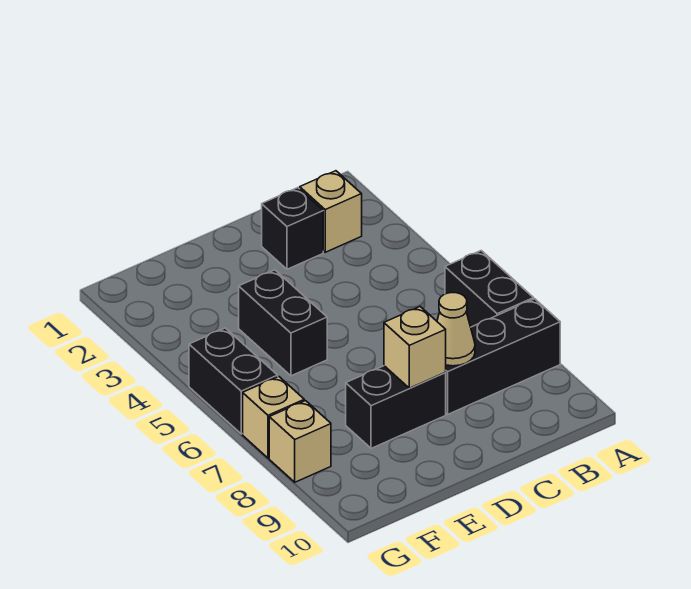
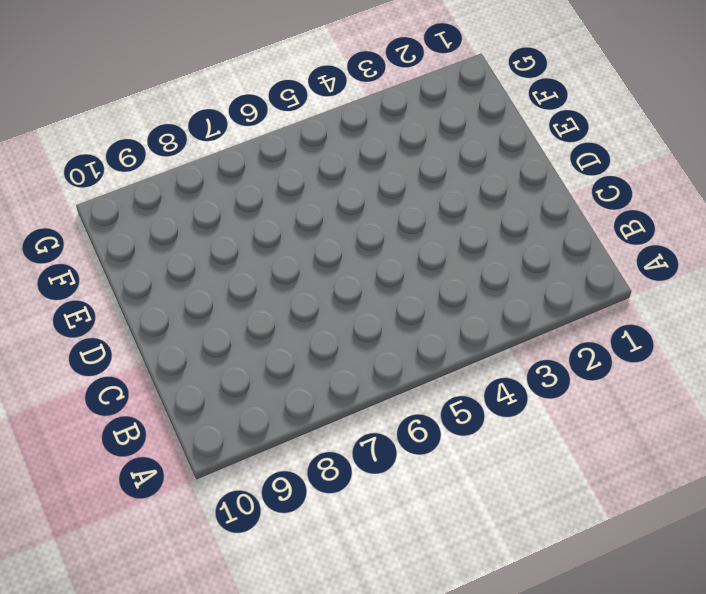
none -> black 1x2 brick [445,251,534,327]
none -> black 1x3 brick [446,299,560,414]

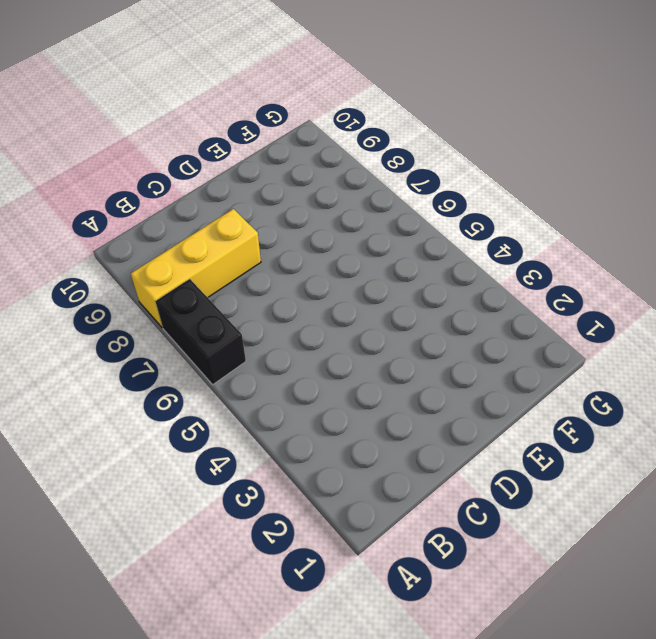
yellow 1x3 brick [130,209,261,328] -> black 1x3 brick [446,299,560,414]
none -> tan 1x1 brick [300,171,362,252]
none -> black 1x1 brick [262,188,323,269]

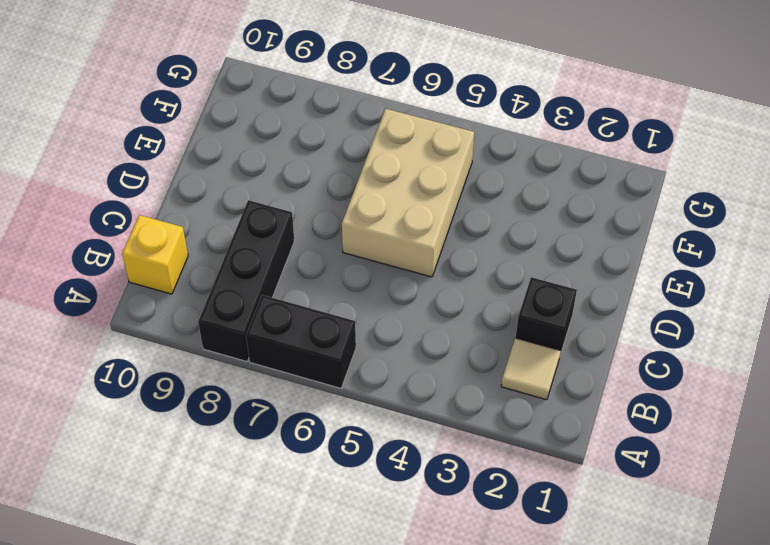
tan 1x1 tile [501,338,561,400] -> tan 1x1 brick [300,171,362,252]
yellow 1x1 brick [122,215,188,294] -> none
tan 2x3 brick [342,109,474,277] -> black 1x2 brick [239,270,327,376]
none -> black 1x2 brick [346,366,446,448]
none -> black 1x2 brick [189,328,278,434]

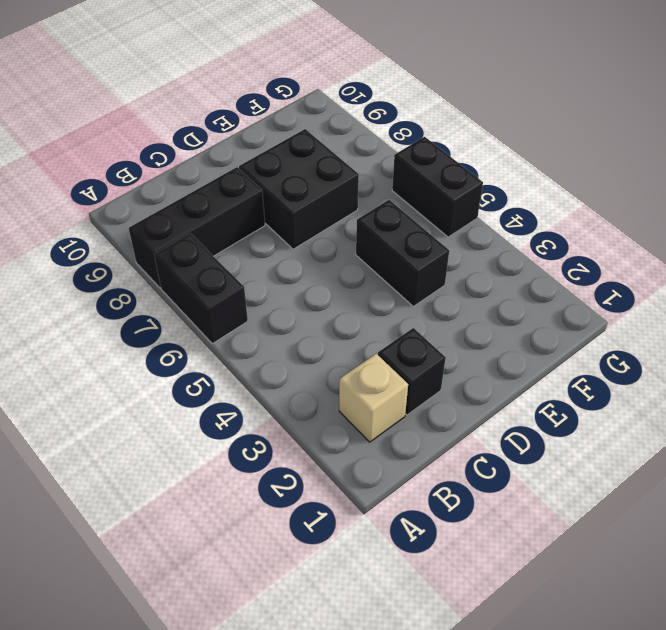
black 2x2 brick [239,129,359,249] -> black 1x2 brick [346,366,446,448]
none -> tan 1x1 brick [243,376,304,458]
none -> tan 1x1 brick [269,401,331,482]

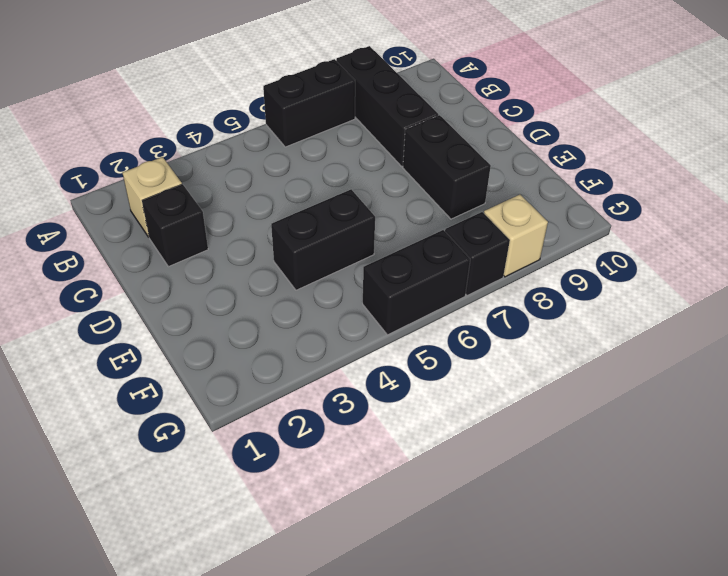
black 1x1 brick [445,212,510,296] -> tan 1x1 brick [243,376,304,458]
none -> tan 1x1 cone [437,293,475,366]
none -> tan 1x1 brick [384,307,446,388]

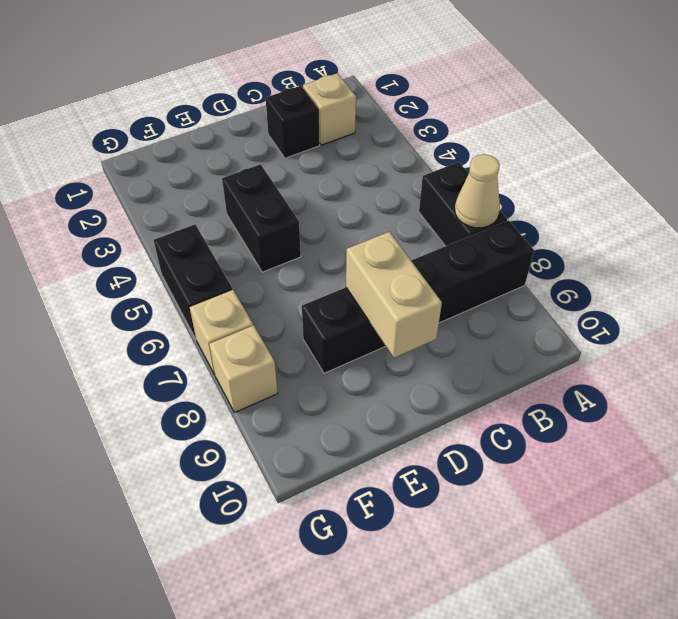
tan 1x1 cone [455,154,500,228] -> tan 1x1 cone moved to [437,293,475,366]
tan 1x2 brick [346,232,442,358] -> tan 1x1 brick [384,307,446,388]

